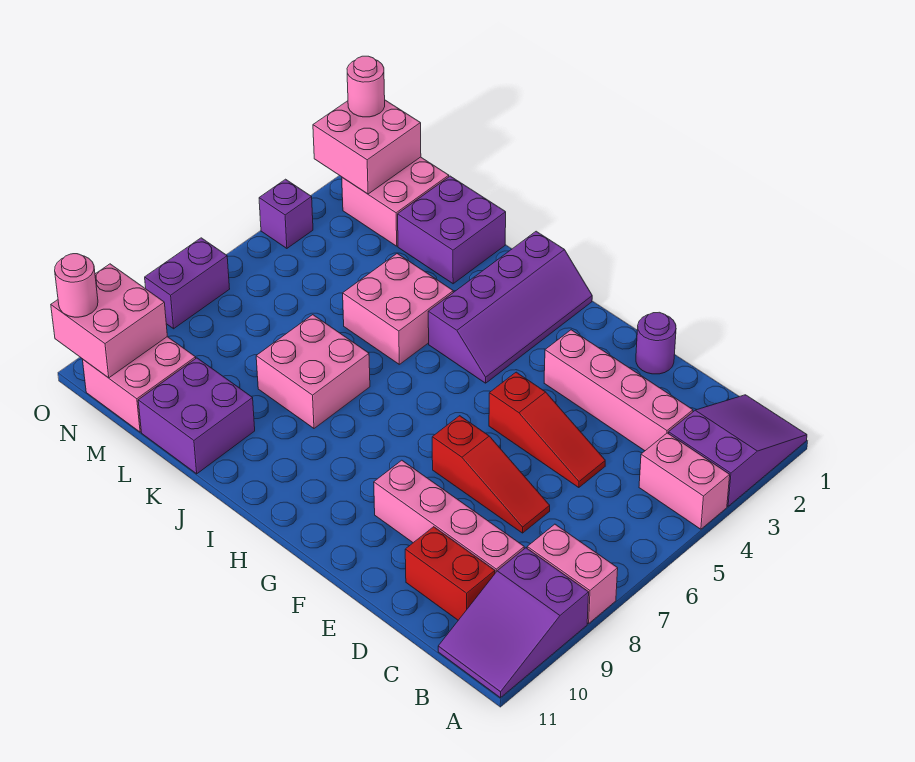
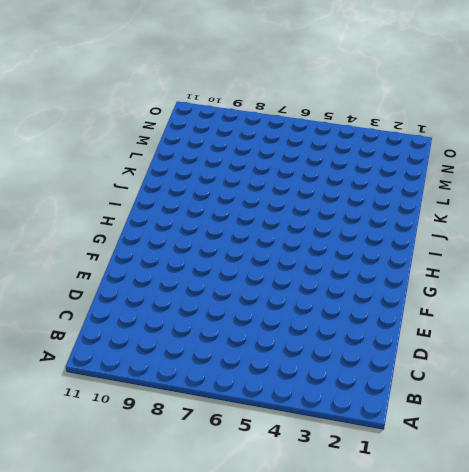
none -> purple 2x3 slope [668,395,807,506]
none -> pink 1x2 brick [639,433,730,529]
none -> pink 1x2 brick [527,524,618,624]

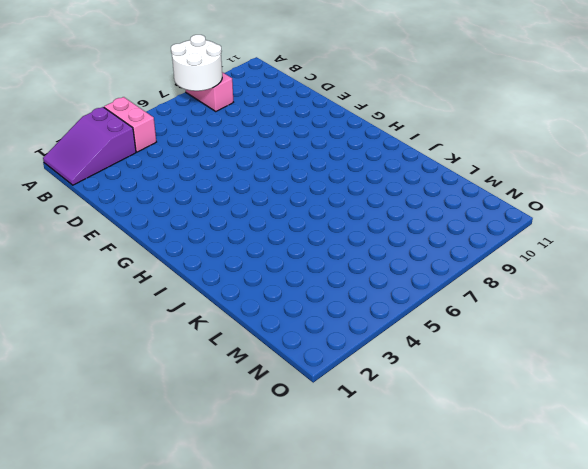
white 2x2 round brick [171,35,222,91] -> none
none -> purple 2x3 slope [438,548,589,698]
none -> pink 1x4 brick [544,330,693,451]
none -> pink 1x4 brick [374,460,524,573]

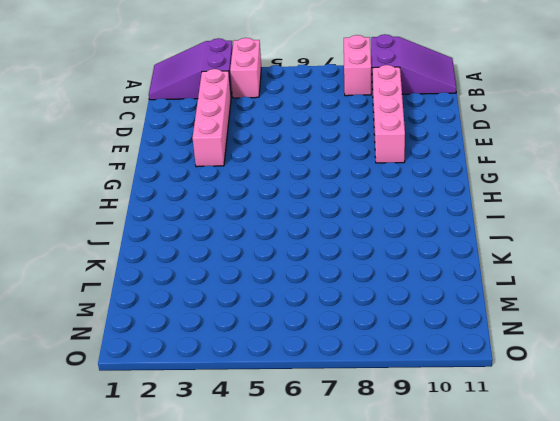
none -> red 1x2 brick [405,527,495,620]
none -> red 1x3 slope [489,372,605,488]
none -> red 1x3 slope [432,416,550,533]

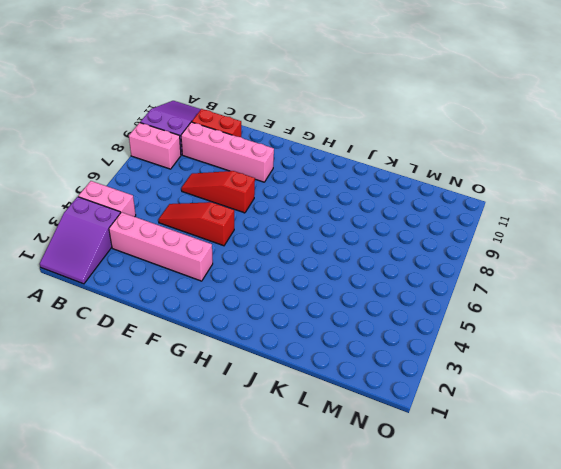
none -> purple 1x1 round brick [636,312,676,374]
none -> purple 2x4 slope [428,231,592,383]
none -> pink 2x2 brick [343,254,453,364]

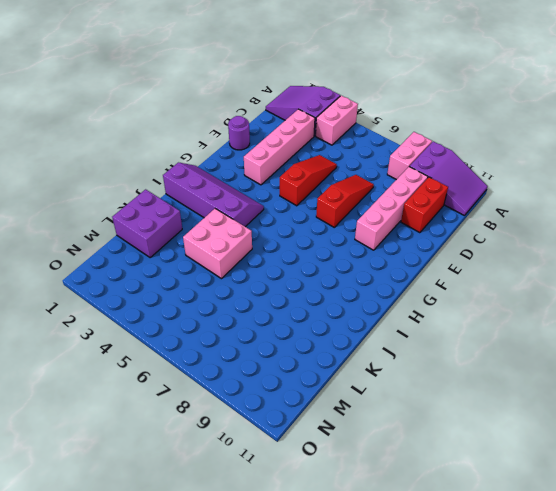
none -> pink 2x2 brick [256,315,370,428]
none -> purple 2x2 brick [138,358,255,474]
none -> pink 2x2 brick [342,157,449,246]

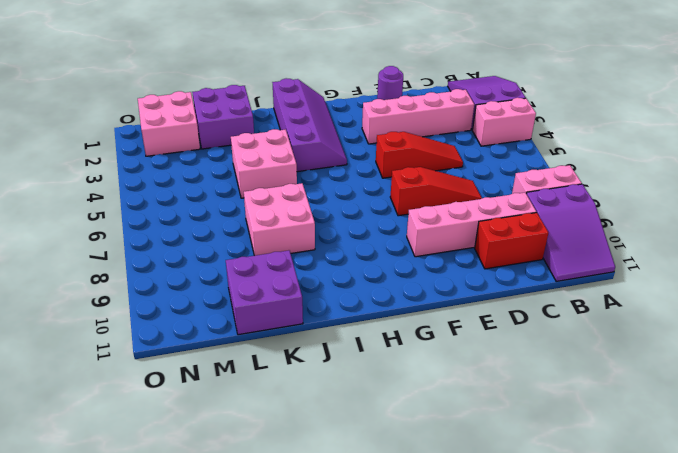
none -> pink 2x2 brick [82,337,196,432]
none -> purple 1x1 brick [259,179,313,248]
none -> purple 1x2 brick [145,238,230,329]

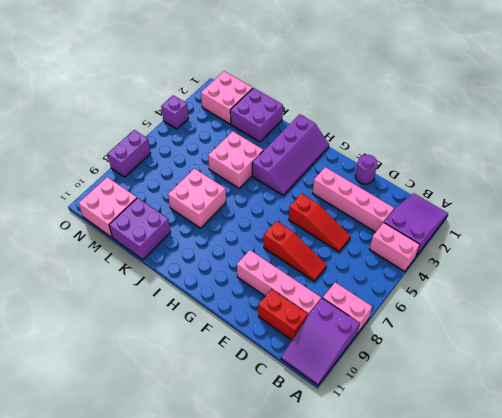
none -> pink 2x2 brick [313,100,421,194]
none -> pink 2x2 brick [51,264,167,378]
none -> pink 1x1 round brick [347,56,385,117]

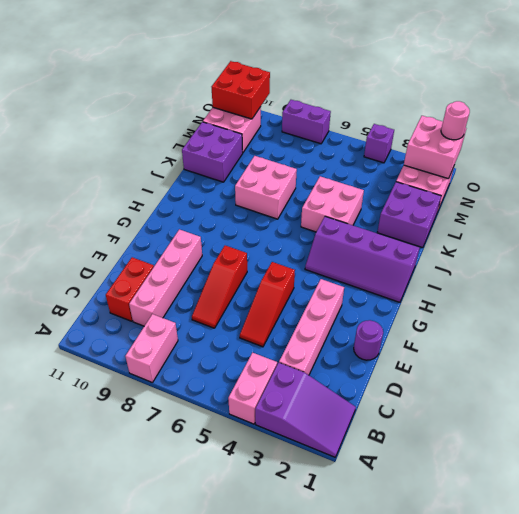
red 2x2 brick [212,61,270,119] -> pink 2x2 brick [51,264,167,378]
none -> purple 2x3 slope [438,548,589,698]
none -> pink 1x1 round brick [55,254,98,317]

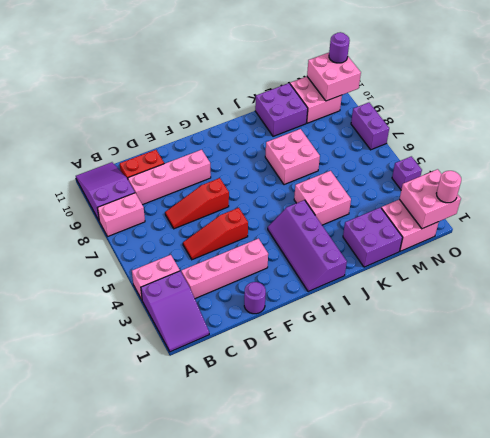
purple 1x1 round brick [329,32,350,63] -> pink 1x1 round brick [55,254,98,317]

